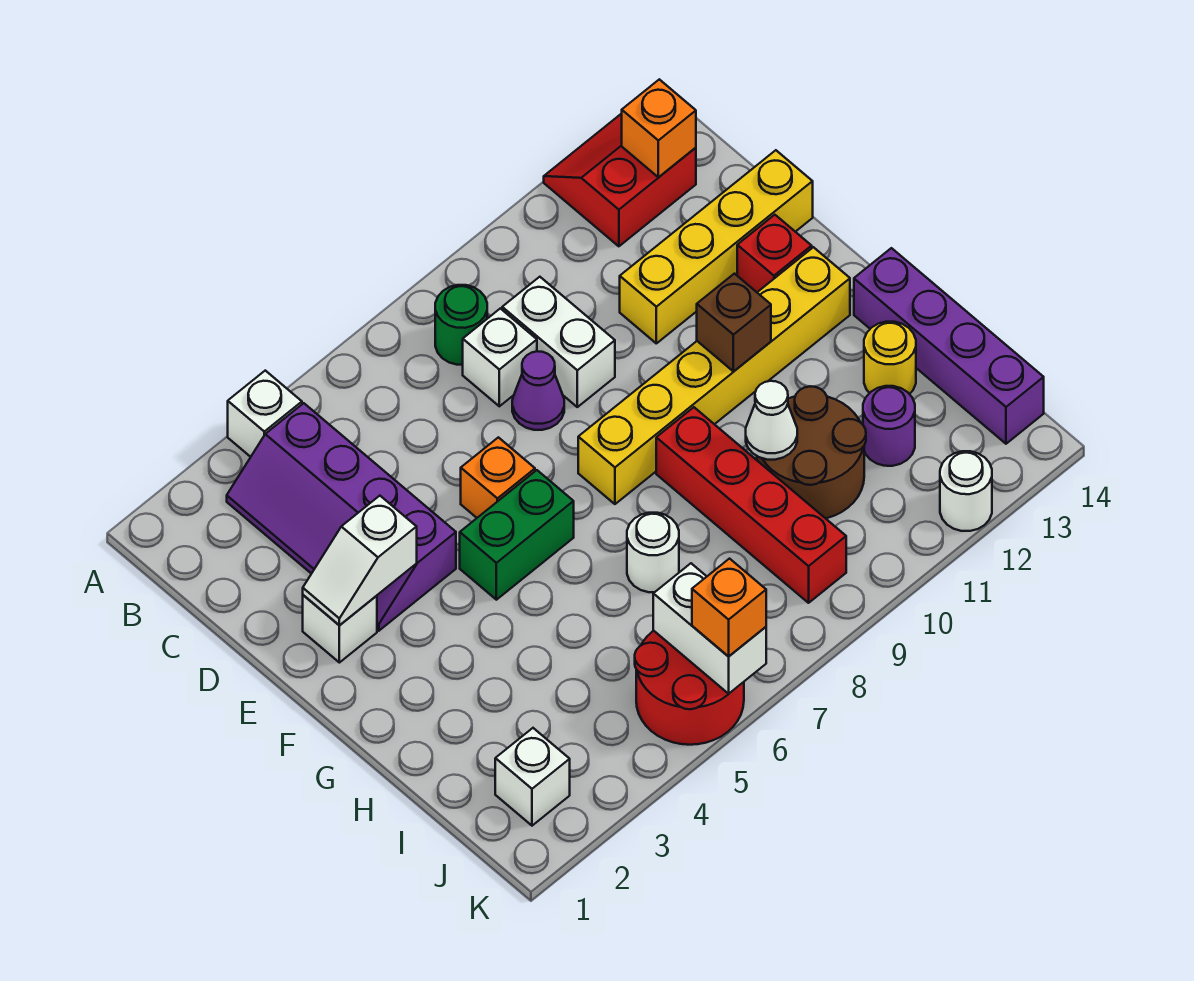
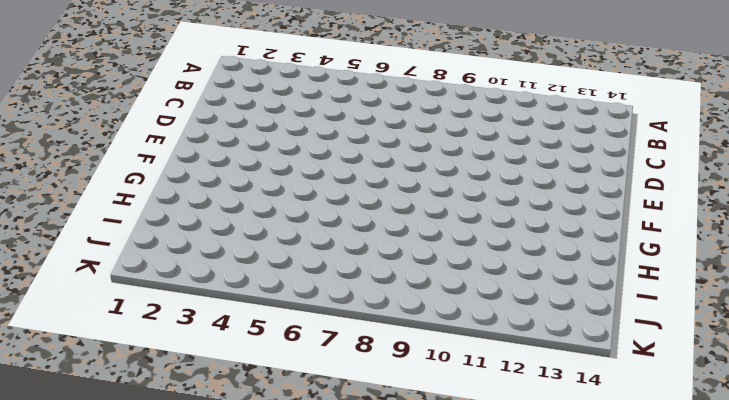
none -> white 1x1 brick [228,371,302,457]
none -> red 2x2 slope [544,114,696,246]
none -> purple 2x4 slope [227,403,456,631]

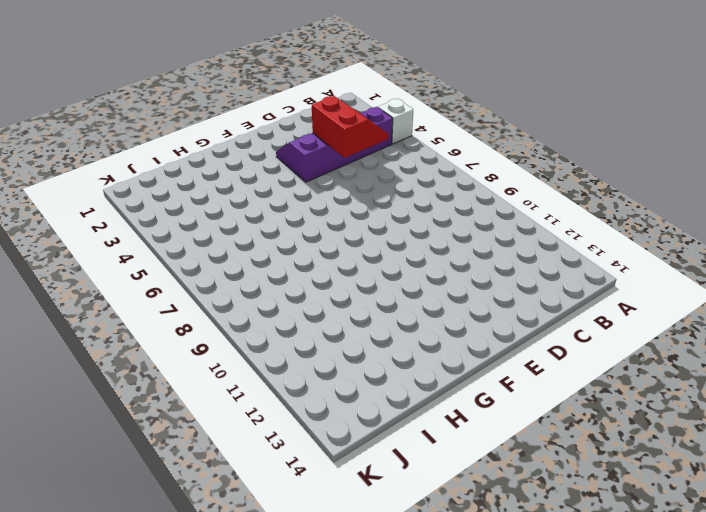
red 2x2 slope [312,96,389,158] -> red 2x2 slope moved to [544,114,696,246]
none -> green 1x1 round brick [435,285,487,365]
none -> white 1x1 brick [463,308,537,406]
none -> white 1x2 brick [502,277,615,407]

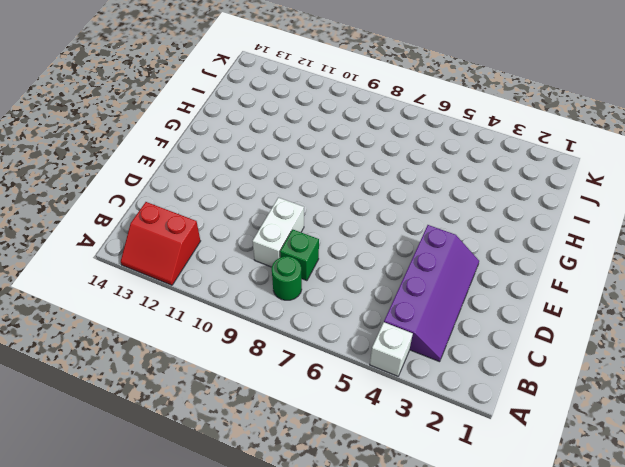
green 1x1 brick [280,230,319,281] -> white 1x1 brick [463,308,537,406]
none -> purple 1x1 cone [512,351,564,430]
none -> yellow 1x4 brick [620,150,813,343]
none -> white 1x1 brick [303,595,377,663]

